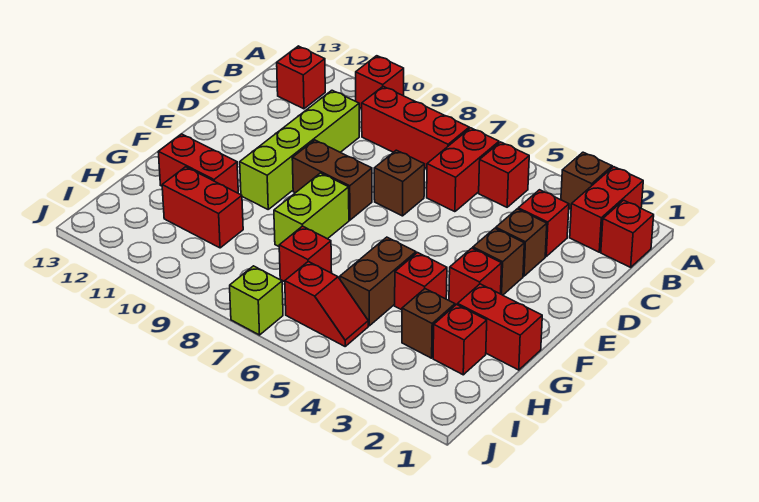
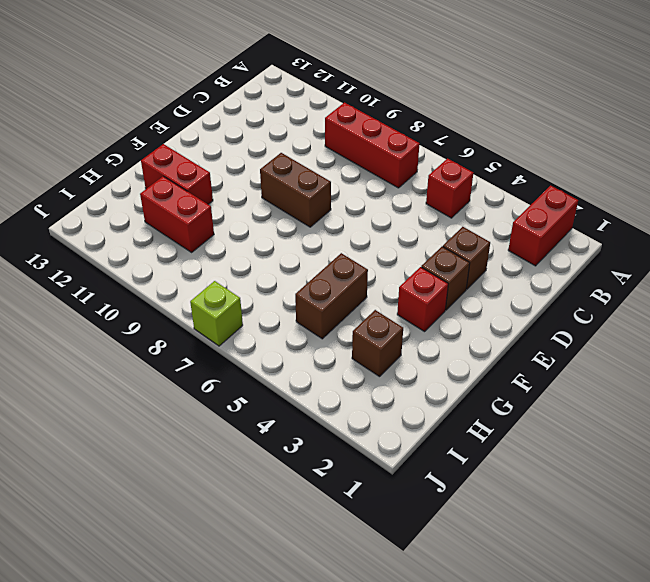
none -> brown 1x1 brick [561,152,612,209]
none -> red 1x1 brick [356,56,404,109]
none -> red 1x1 brick [601,200,654,267]

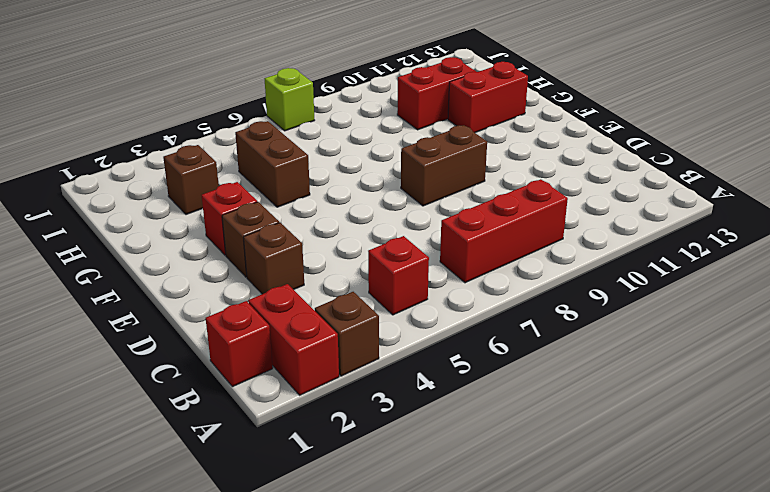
none -> red 1x1 brick [356,56,404,109]
none -> red 1x2 brick [427,128,499,212]
none -> red 1x1 brick [277,46,325,109]

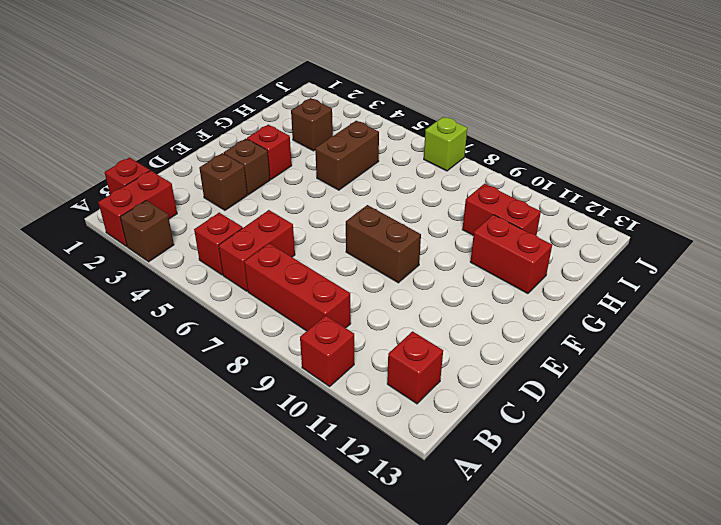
none -> red 1x1 brick [518,190,569,256]
none -> lime 1x4 brick [240,90,359,209]
none -> brown 1x1 brick [374,150,425,216]

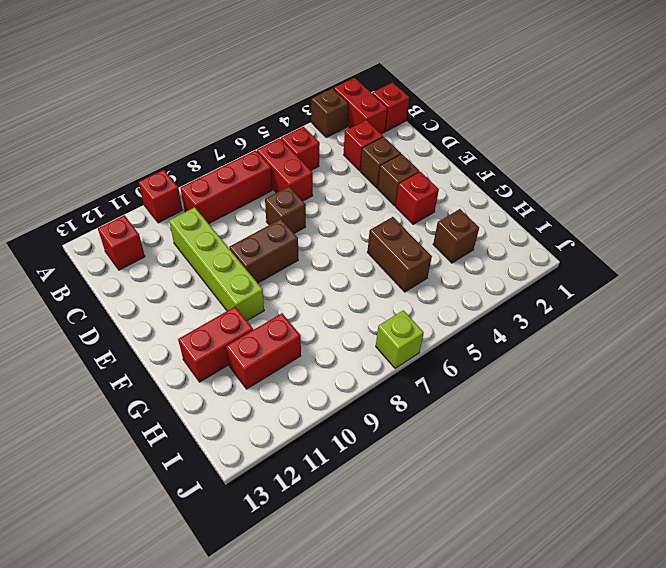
none -> lime 1x2 brick [274,173,349,246]
none -> red 1x2 brick [458,284,542,370]
none -> red 1x1 brick [395,253,447,310]

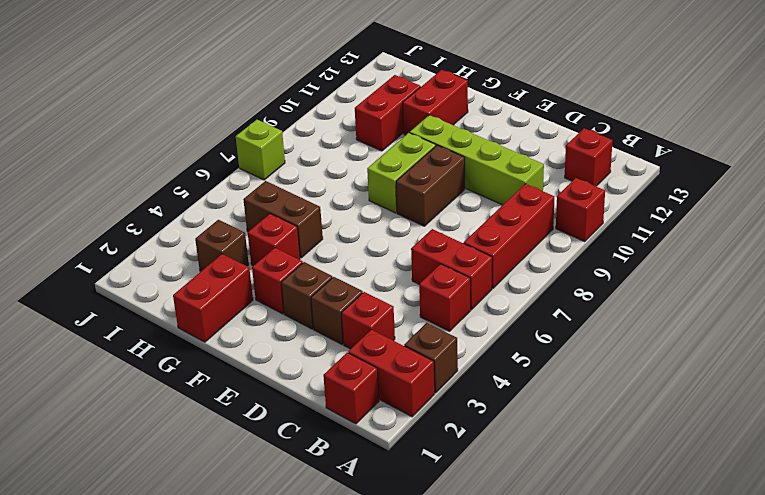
lime 1x2 brick [367,133,436,213] -> lime 1x2 brick turned to [274,173,349,246]
none -> brown 1x1 brick [374,150,425,216]
none -> red 1x1 brick [433,305,487,375]
none -> red 1x1 brick [279,226,332,282]

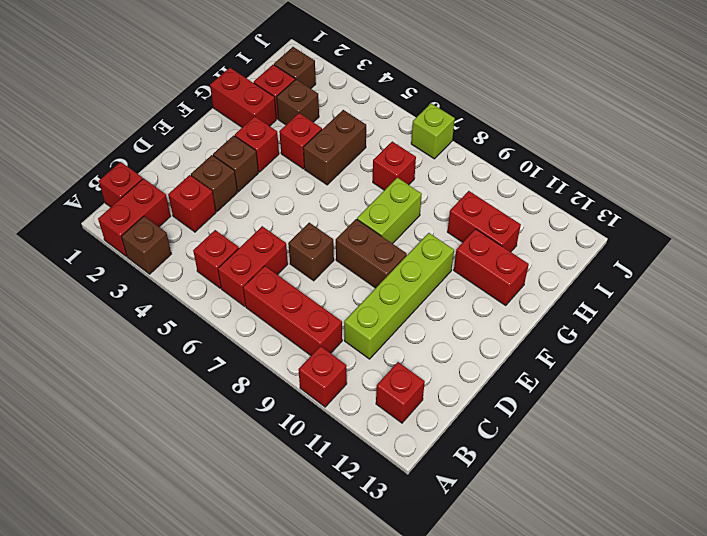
brown 1x1 brick [274,47,316,89] -> none
none -> red 1x2 slope [285,261,368,346]

